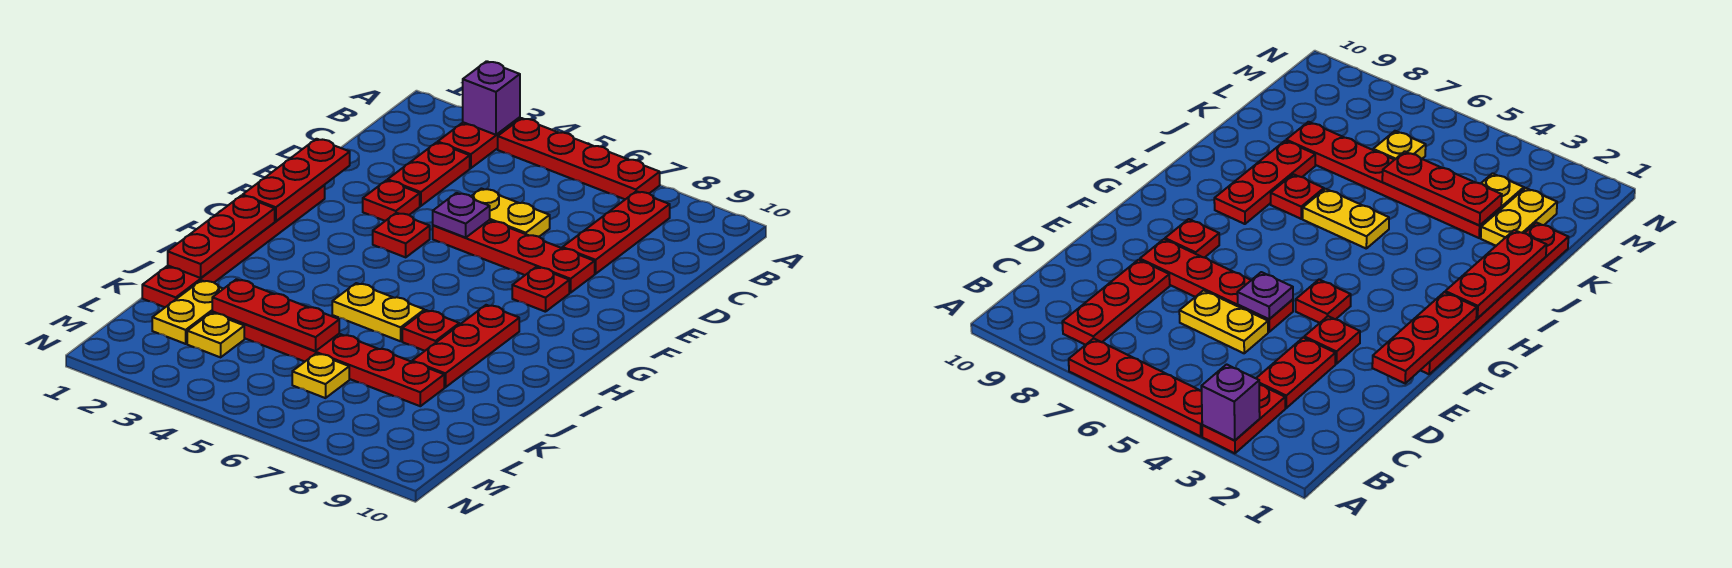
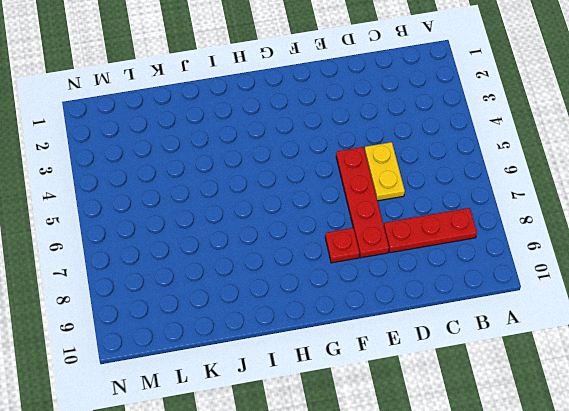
none -> red 1x2 plate [438,117,520,168]
none -> red 1x4 plate [498,118,660,199]
none -> red 1x2 plate [388,142,470,206]

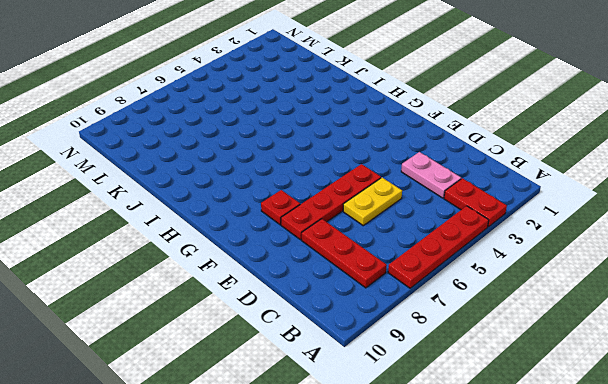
pink 1x2 plate [401,152,461,198] -> red 1x2 plate [388,142,470,206]
none -> red 1x1 plate [363,180,420,221]
none -> red 1x6 plate [142,185,325,307]
none -> red 1x1 plate [373,213,430,257]

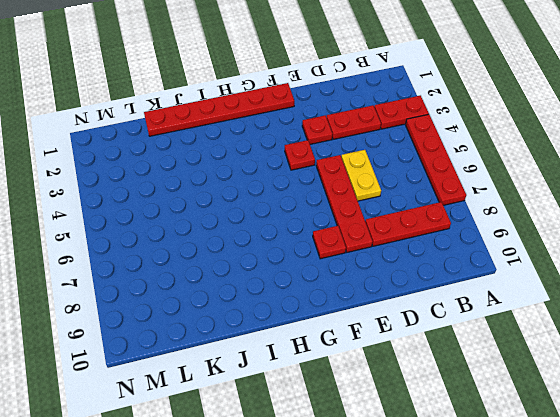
none -> red 1x3 plate [412,305,519,387]
none -> yellow 1x2 plate [332,283,424,341]
none -> red 1x1 plate [402,310,459,351]

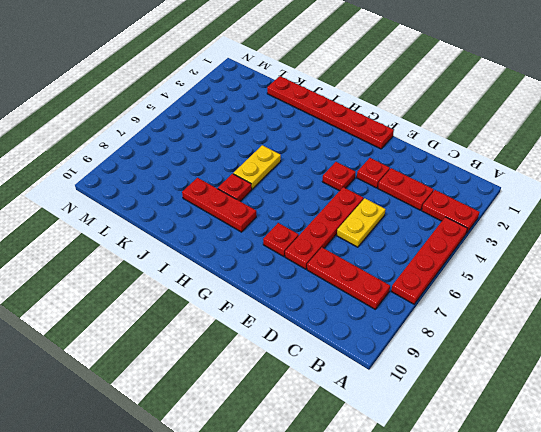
none -> yellow 1x2 plate [152,280,223,344]
none -> red 1x6 plate [212,312,444,406]
none -> yellow 1x1 plate [187,313,244,357]

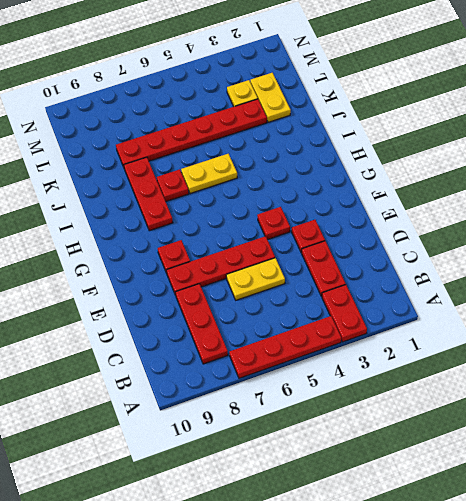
none -> red 1x6 plate [142,185,325,307]
none -> yellow 1x1 plate [292,353,349,398]
none -> purple 1x1 brick [463,61,520,135]

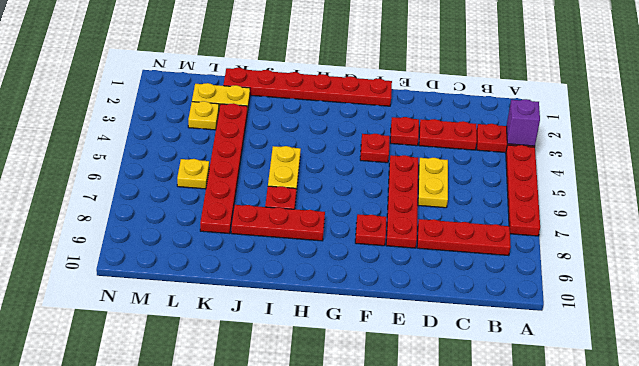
none -> red 1x3 plate [243,139,350,221]
none -> purple 1x1 plate [433,193,490,238]
none -> red 1x3 plate [168,196,275,278]

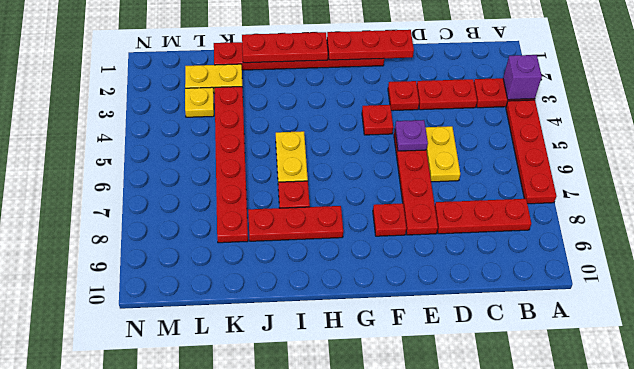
none -> yellow 1x1 plate [292,353,349,398]
none -> red 1x3 plate [212,279,339,351]

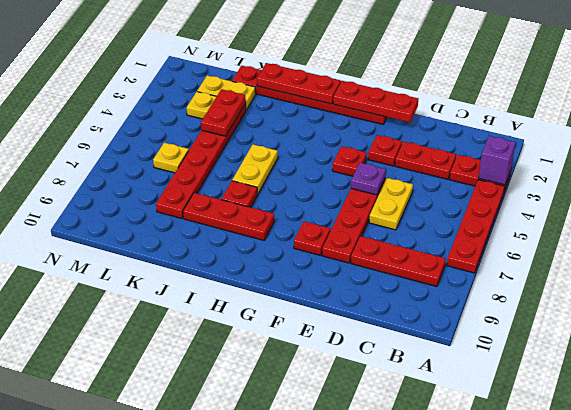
red 1x2 plate [201,89,246,136] -> red 1x3 plate [212,279,339,351]

